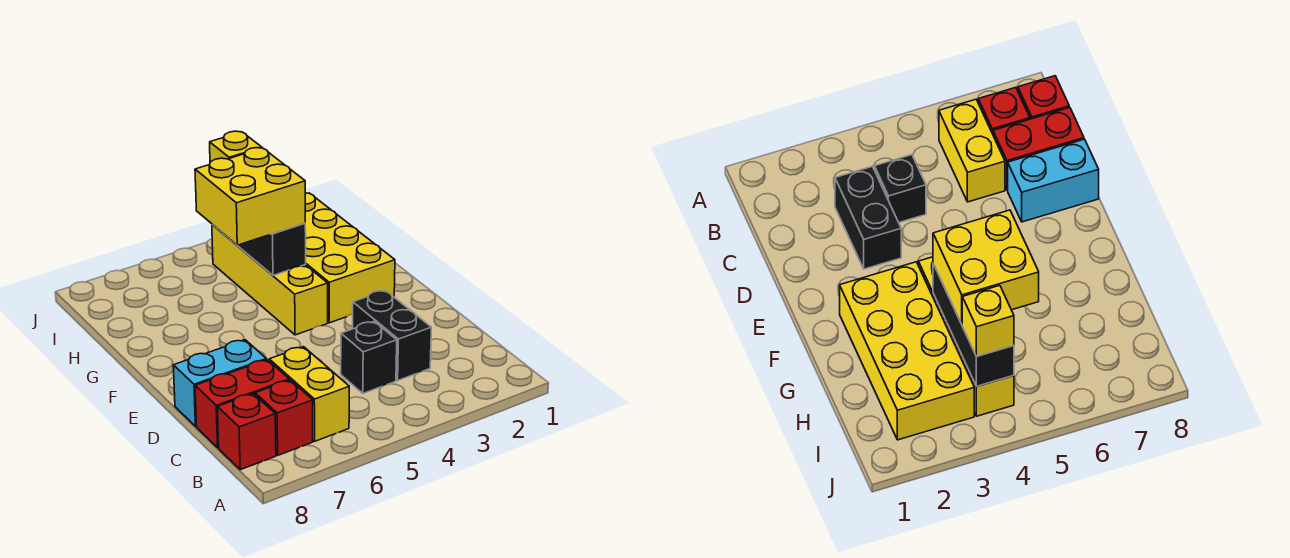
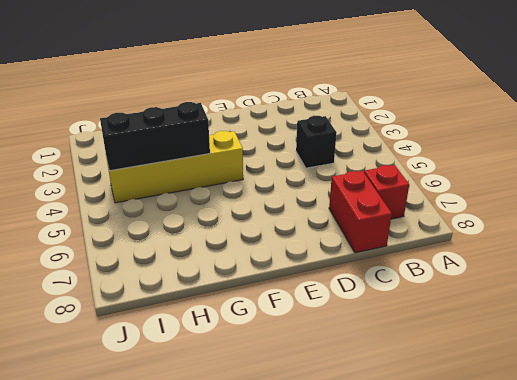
none -> yellow 1x2 brick [269,347,349,441]
none -> red 1x1 brick [217,394,276,470]
none -> black 1x2 brick [353,290,431,380]

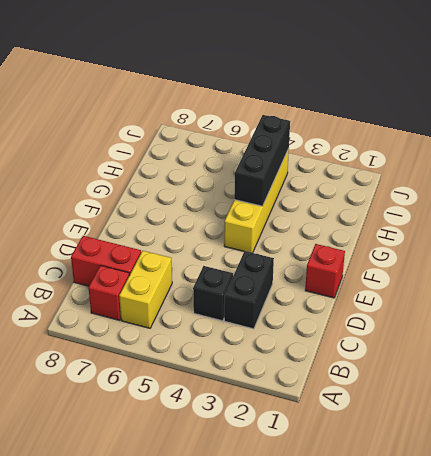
red 1x1 brick [305,244,345,298] -> red 1x1 brick moved to [217,394,276,470]
none -> cyan 1x2 brick [173,340,266,426]
none -> yellow 2x4 brick [305,193,395,323]
none -> yellow 2x2 brick [195,148,305,245]

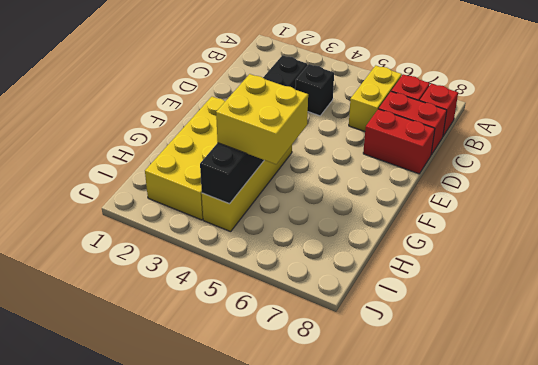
red 1x2 brick [363,109,435,174] -> cyan 1x2 brick [173,340,266,426]
none -> yellow 1x1 brick [210,131,262,162]

